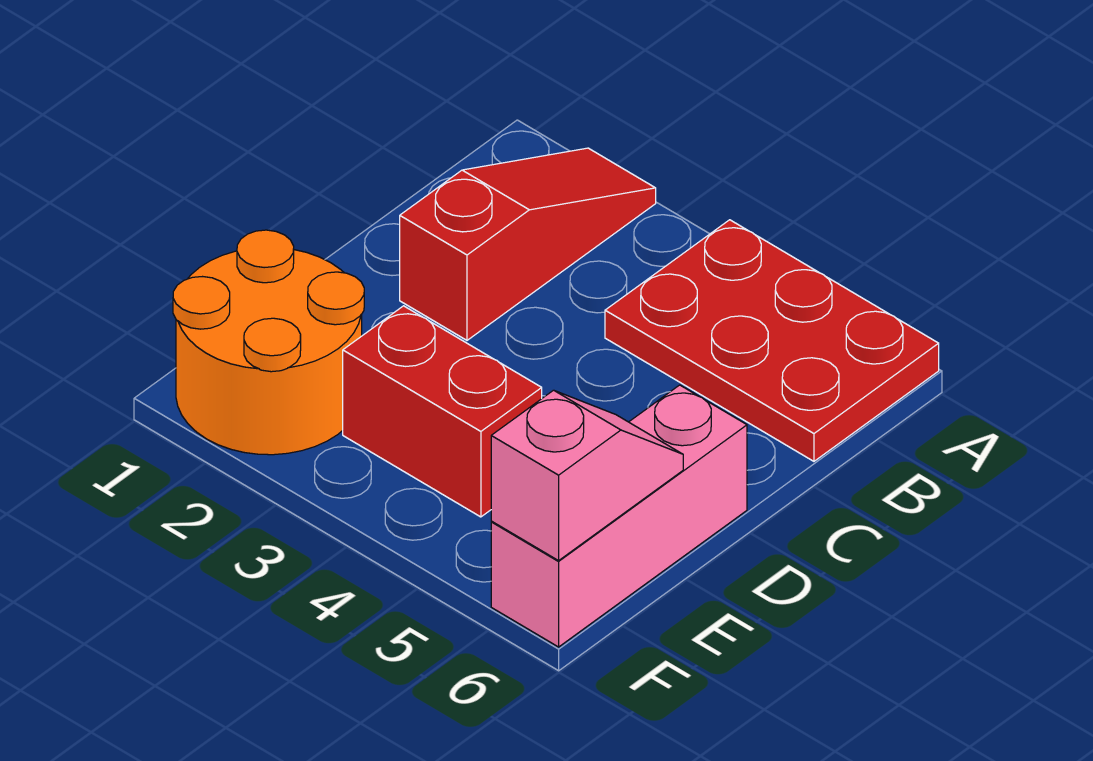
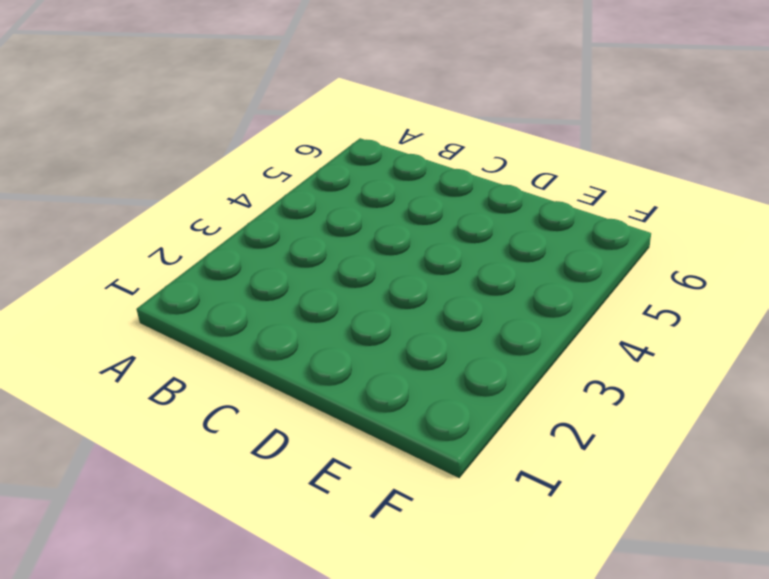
none -> red 1x3 slope [400,148,656,340]
none -> red 2x3 plate [605,220,939,461]

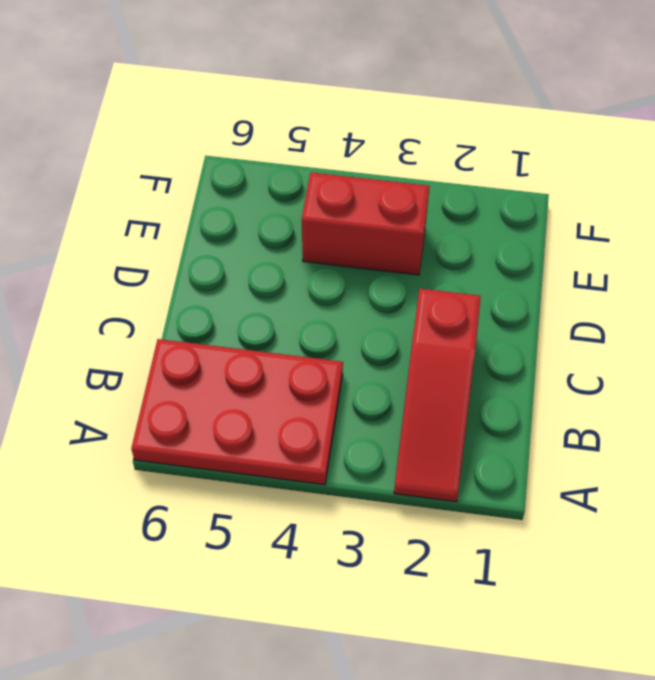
none -> pink 1x3 brick [491,385,747,647]
none -> orange 2x2 round brick [173,230,364,455]

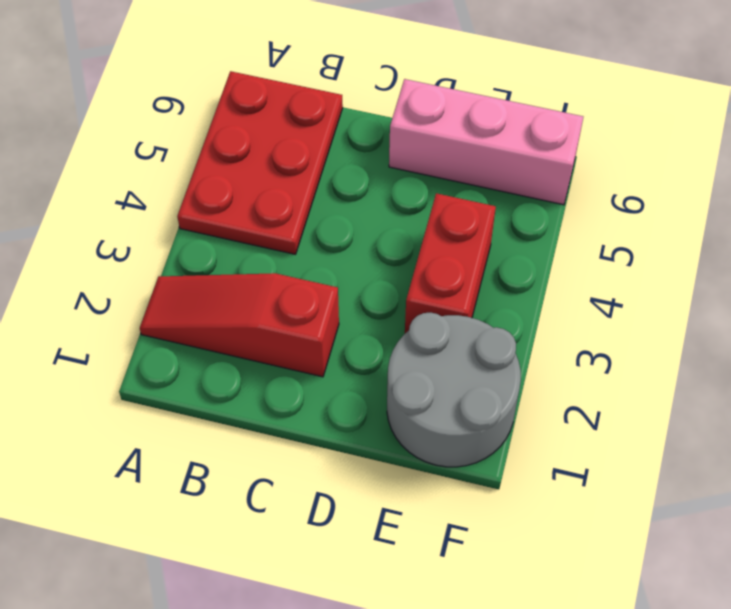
grey 2x2 round brick [387,313,521,467] -> orange 2x2 round brick [173,230,364,455]
none -> pink 1x2 slope [491,390,683,561]

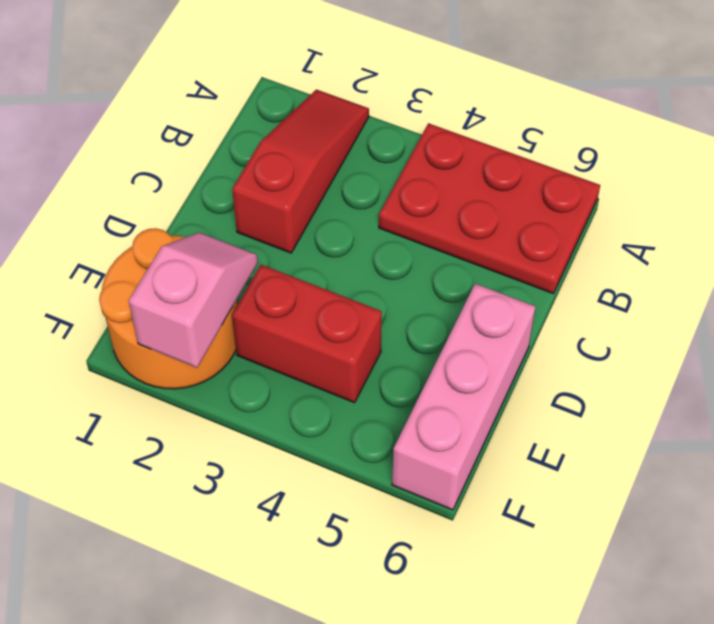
pink 1x2 slope [129,232,258,368] -> pink 1x2 slope moved to [491,390,683,561]

